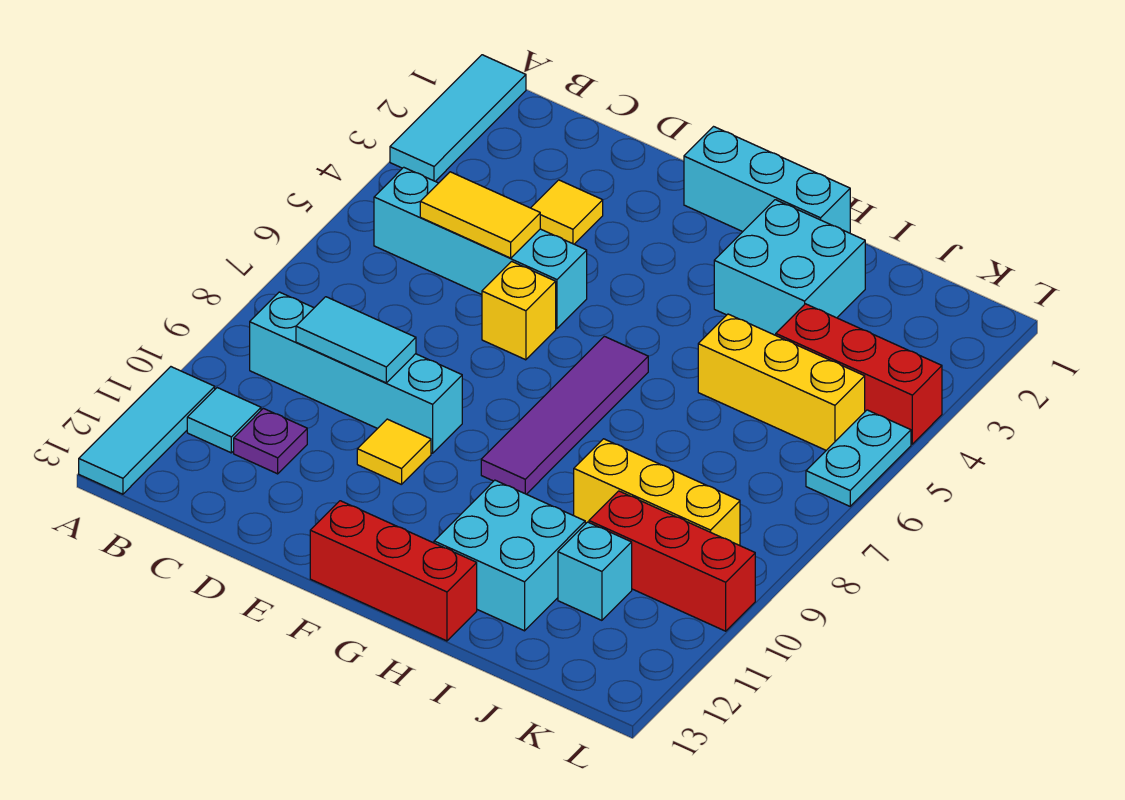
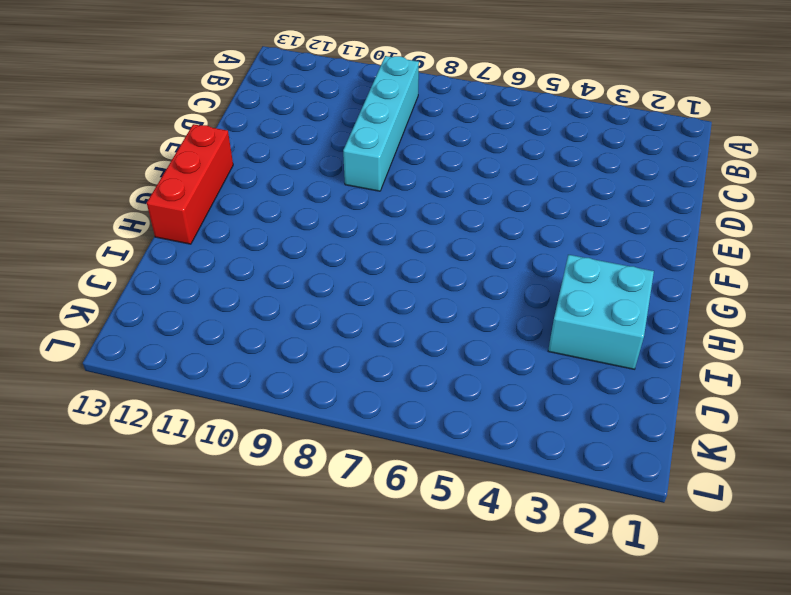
none -> cyan 1x3 tile [390,55,526,181]
none -> cyan 1x3 tile [79,367,215,494]
none -> cyan 1x4 brick [374,167,587,328]

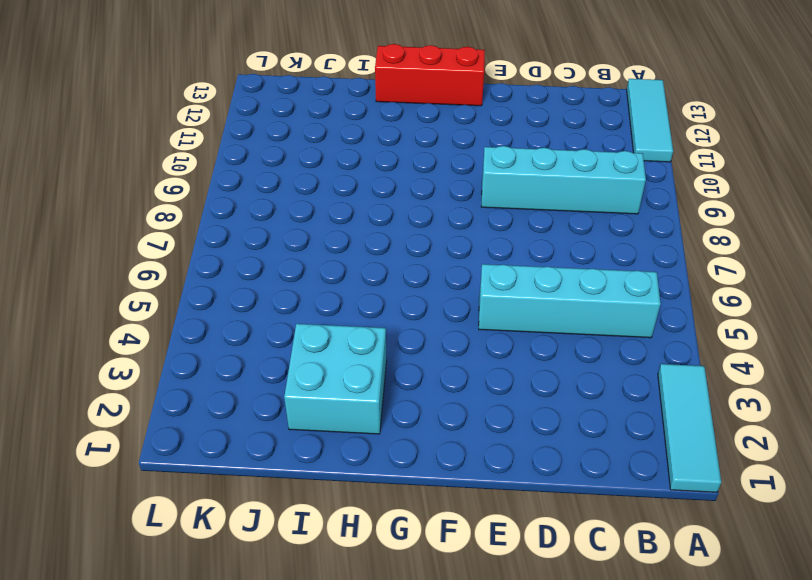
none -> cyan 1x1 tile [187,388,261,453]
none -> purple 1x1 plate [234,408,307,474]
none -> yellow 1x1 tile [531,180,603,244]

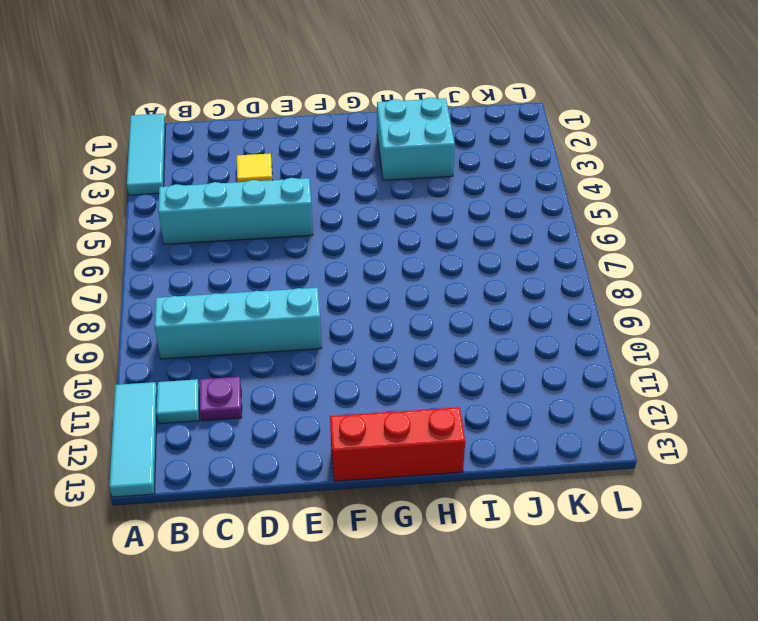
none -> yellow 1x1 brick [482,261,556,360]
none -> yellow 1x1 tile [357,419,431,485]
none -> cyan 1x3 brick [684,127,850,233]

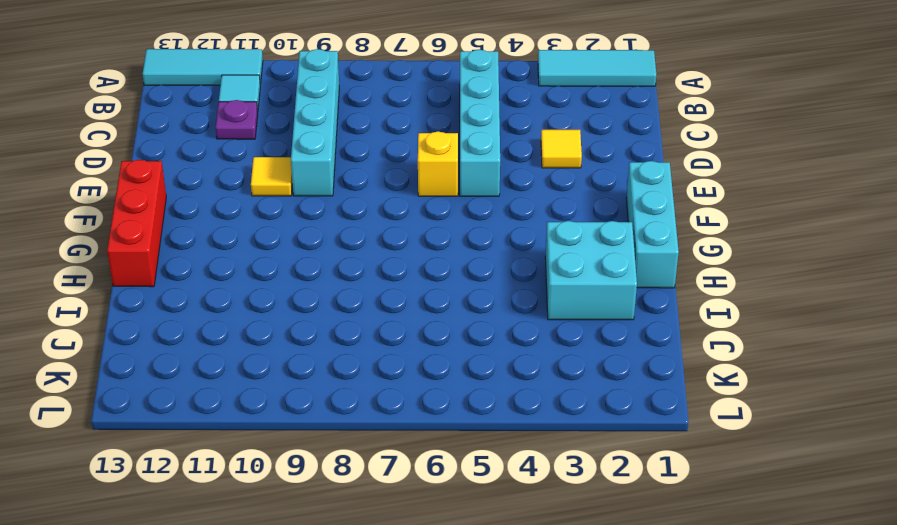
none -> purple 1x4 tile [481,336,648,494]
none -> cyan 2x2 brick [434,480,585,631]
none -> yellow 1x3 brick [698,314,865,450]

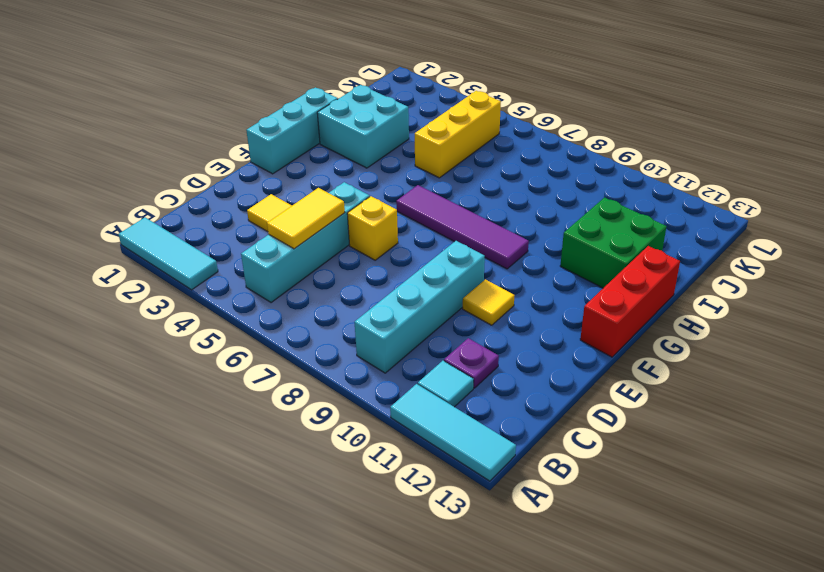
green 2x2 brick [560,198,667,288] -> cyan 2x2 brick [434,480,585,631]
none -> yellow 1x3 brick [574,439,740,546]
none -> red 1x3 brick [776,304,942,444]
none -> red 1x3 brick [589,491,755,631]

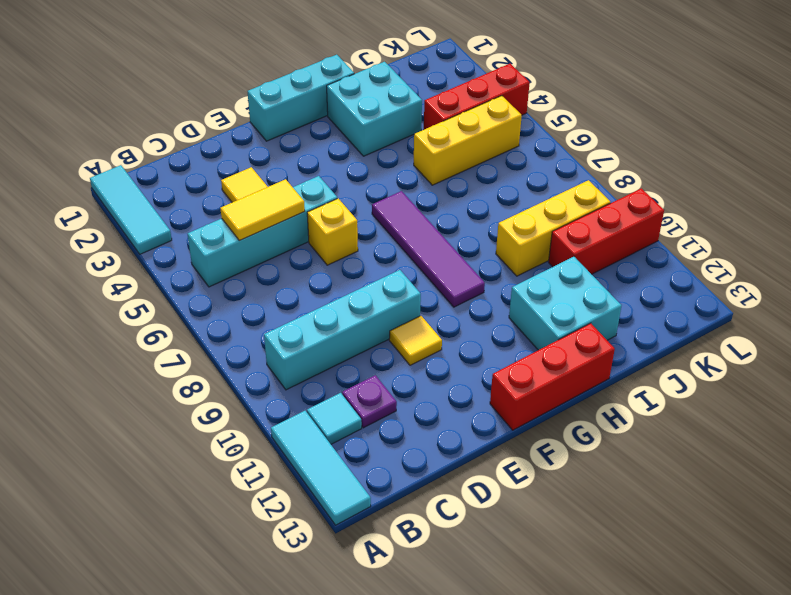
none -> cyan 1x1 brick [558,522,632,620]
none -> cyan 1x2 plate [806,410,911,506]
none -> cyan 1x2 tile [296,297,416,383]

